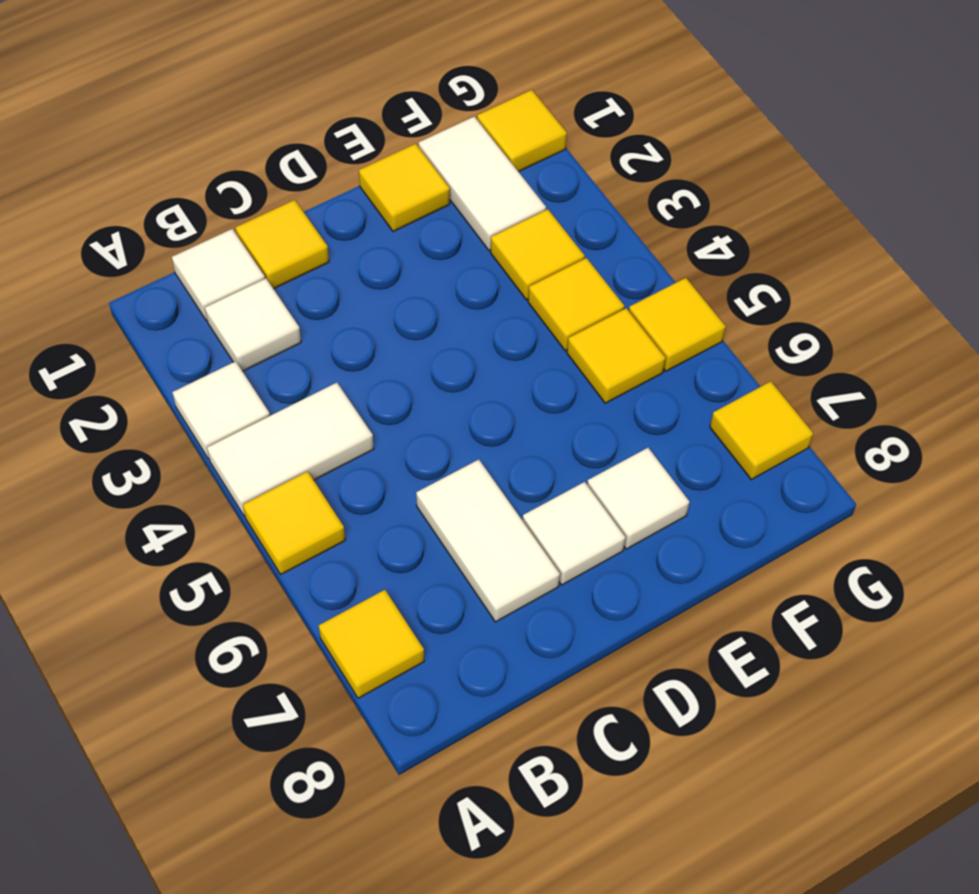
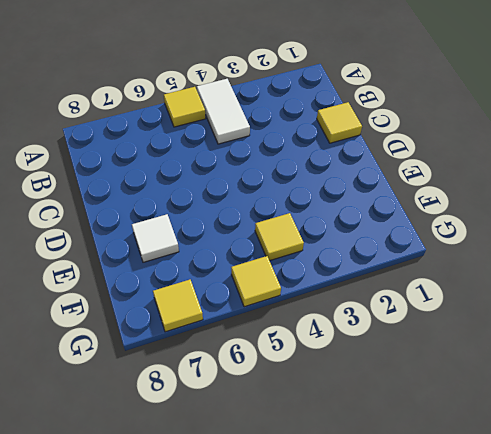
none -> white 1x1 tile [172,361,270,459]
none -> yellow 1x1 tile [319,590,424,698]
none -> white 1x1 tile [172,229,265,321]

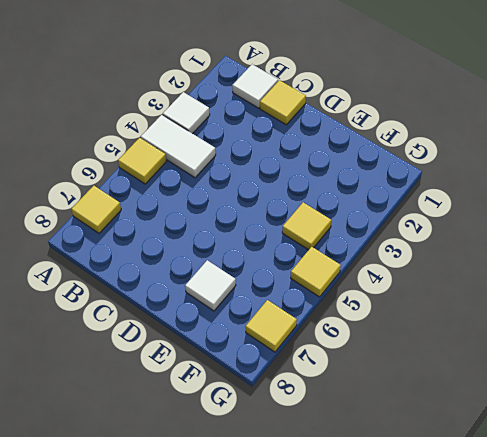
none -> white 1x1 tile [205,278,301,371]
none -> white 1x2 tile [416,460,560,622]
none -> white 1x1 tile [523,482,626,585]

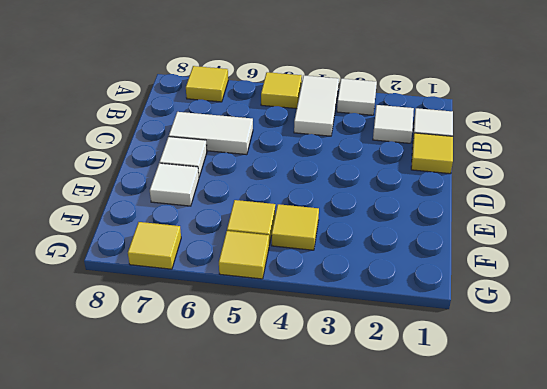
none -> yellow 1x1 tile [359,144,450,232]
none -> white 1x2 tile [419,116,546,251]
none -> yellow 1x1 tile [491,209,585,300]

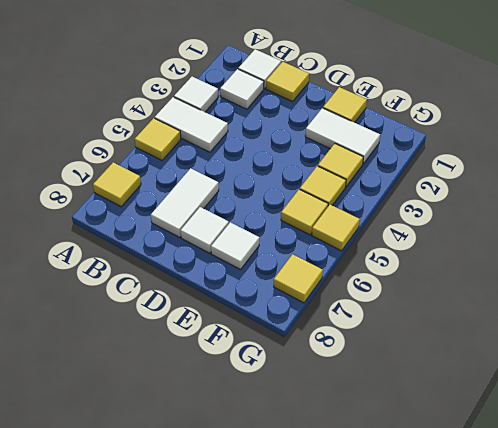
white 1x2 tile [305,108,380,164] -> white 1x2 tile turned to [419,116,546,251]
none -> yellow 1x1 tile [477,90,567,172]

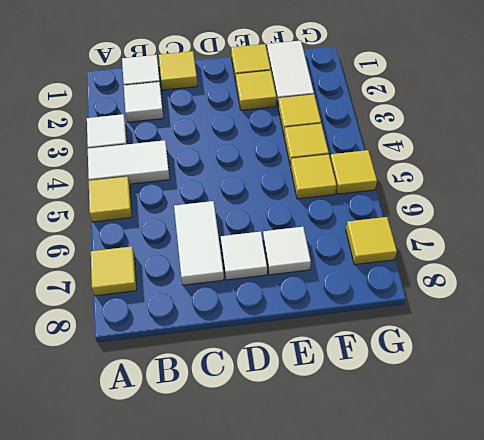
yellow 1x1 tile [236,71,276,110] -> yellow 1x1 tile moved to [477,90,567,172]

